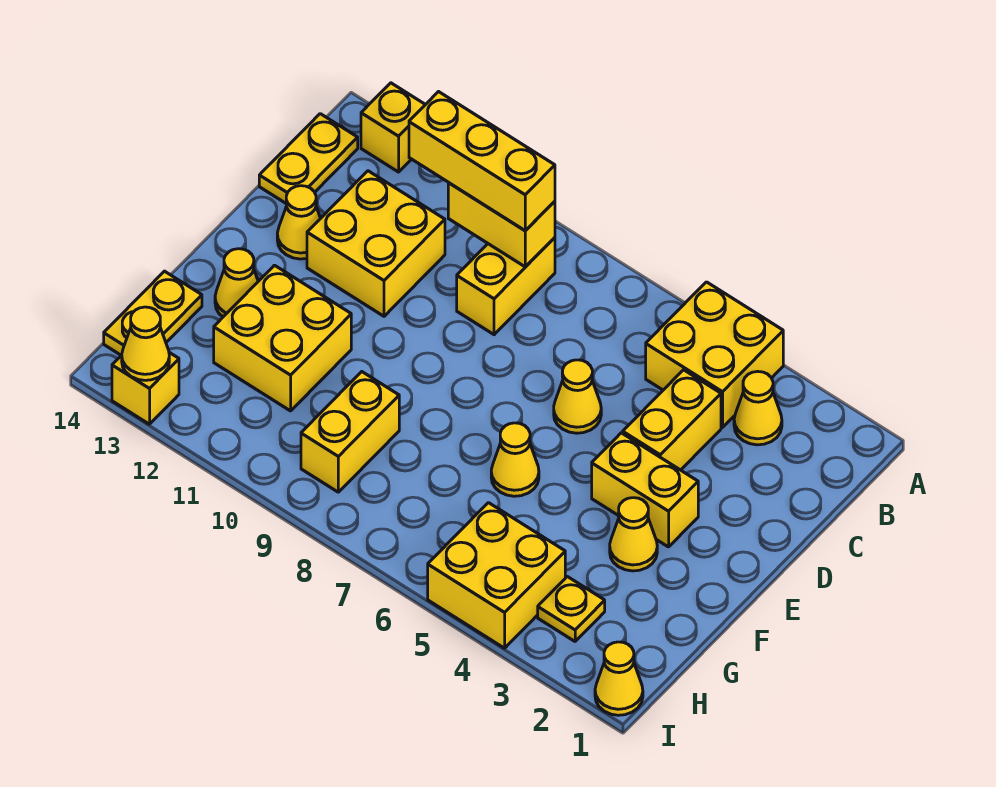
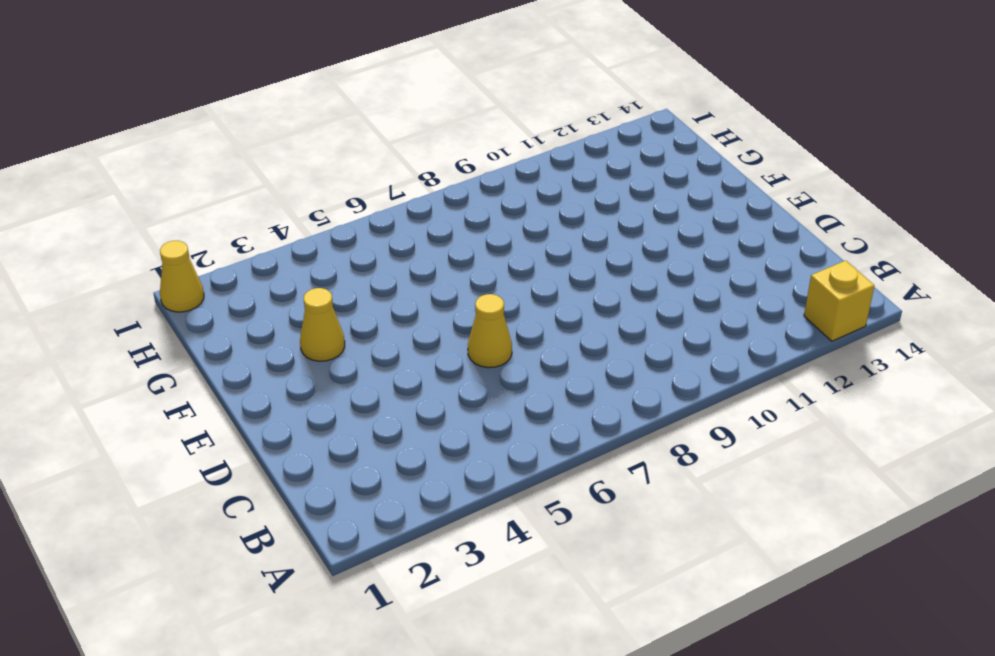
none -> yellow 2x2 brick [646,282,783,427]
none -> yellow 1x1 cone [734,371,782,445]
none -> yellow 1x2 brick [457,238,555,335]

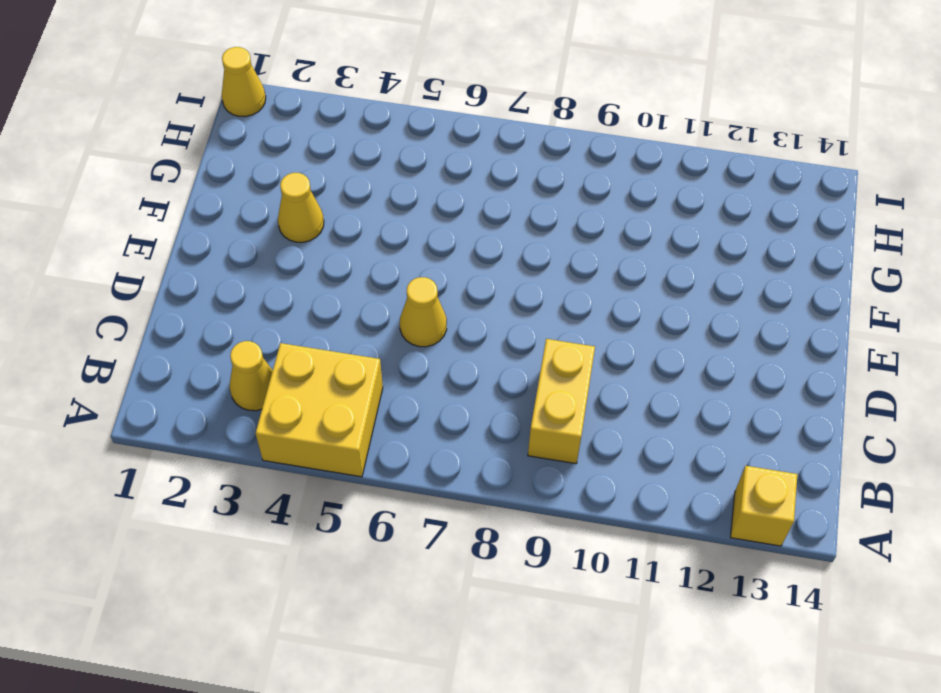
none -> yellow 1x2 plate [259,114,358,203]
none -> yellow 1x2 brick [623,370,721,470]
none -> yellow 2x2 brick [307,171,445,316]

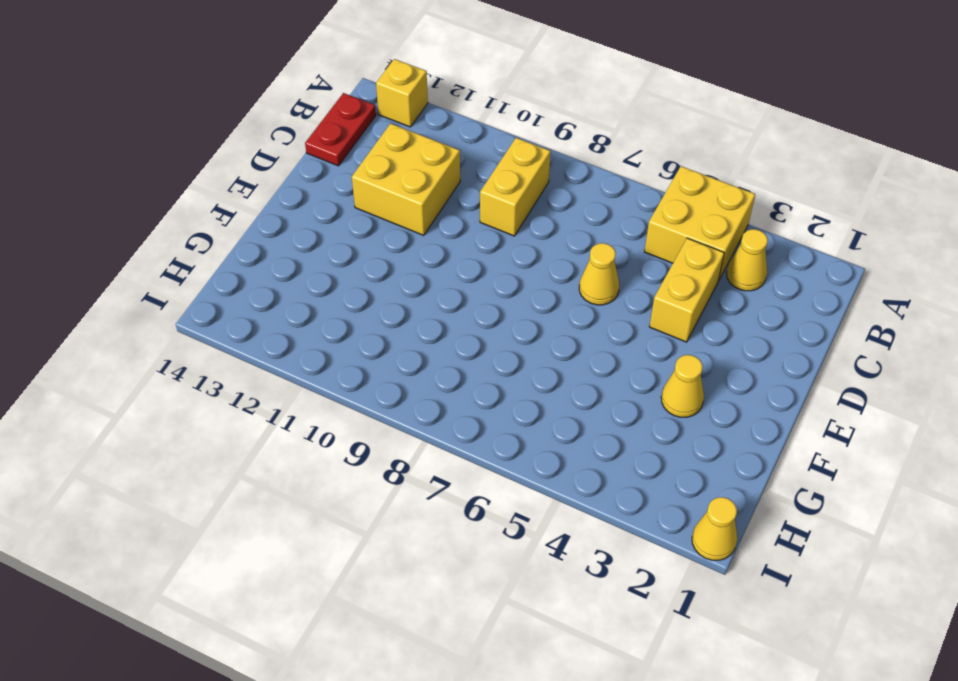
red 1x2 plate [305,93,376,166] -> yellow 1x2 plate [259,114,358,203]
none -> yellow 1x1 cone [277,186,321,259]
none -> yellow 1x2 brick [592,433,698,547]
none -> yellow 1x1 cone [491,423,539,496]

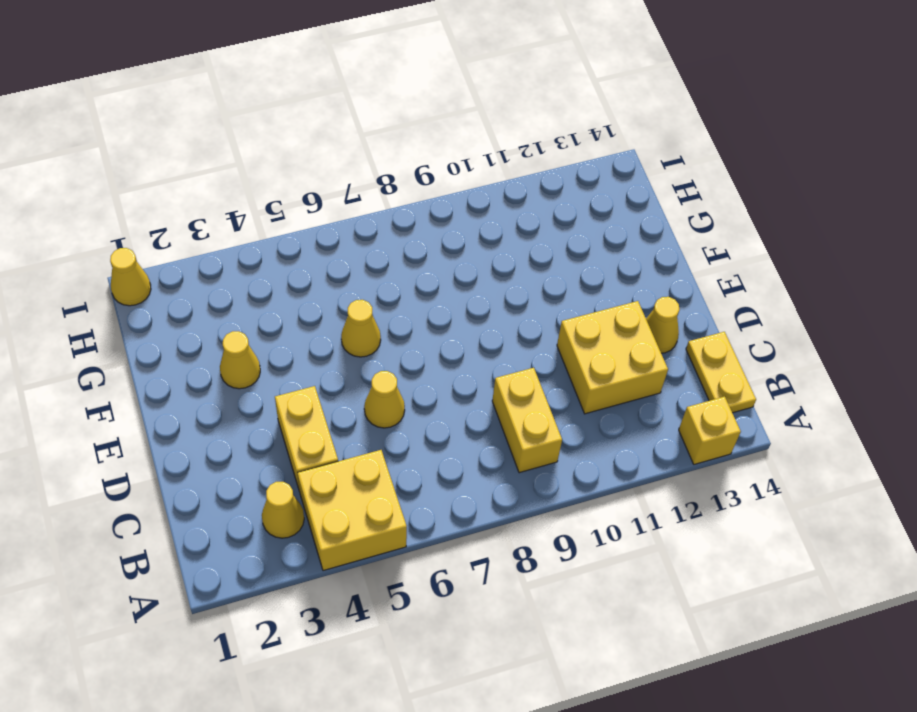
none -> yellow 1x2 brick [592,433,698,547]
none -> yellow 2x2 brick [214,265,351,411]
none -> yellow 1x1 cone [215,249,258,317]

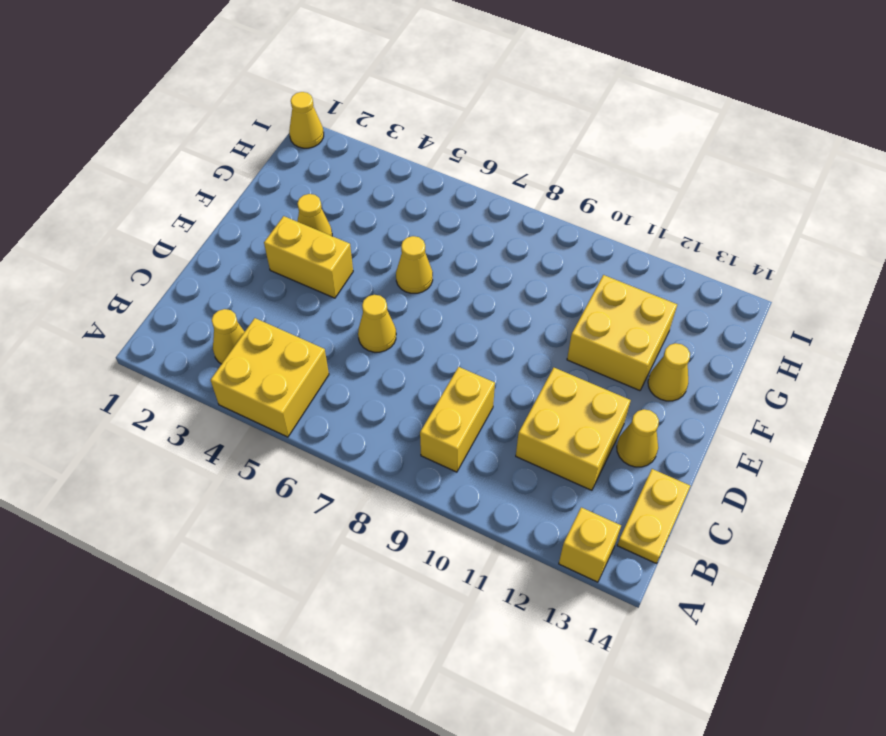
none -> yellow 1x2 brick [623,370,721,470]
none -> yellow 1x2 brick [301,372,399,492]
none -> yellow 1x2 plate [104,271,202,355]

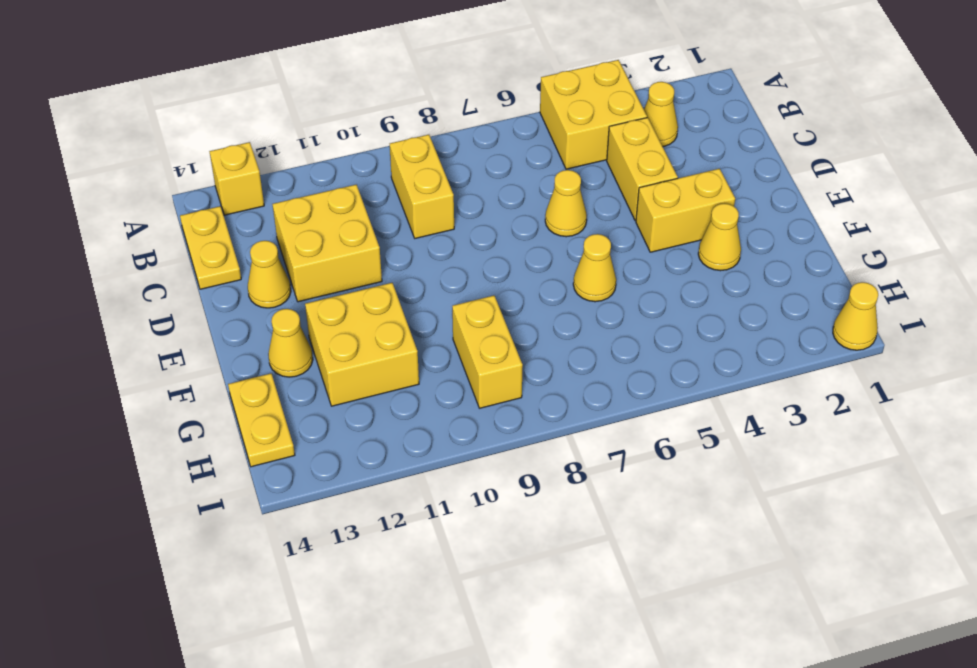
none -> yellow 1x1 plate [538,577,605,641]
none -> yellow 2x2 brick [428,503,565,648]
none -> yellow 1x1 brick [112,352,179,424]

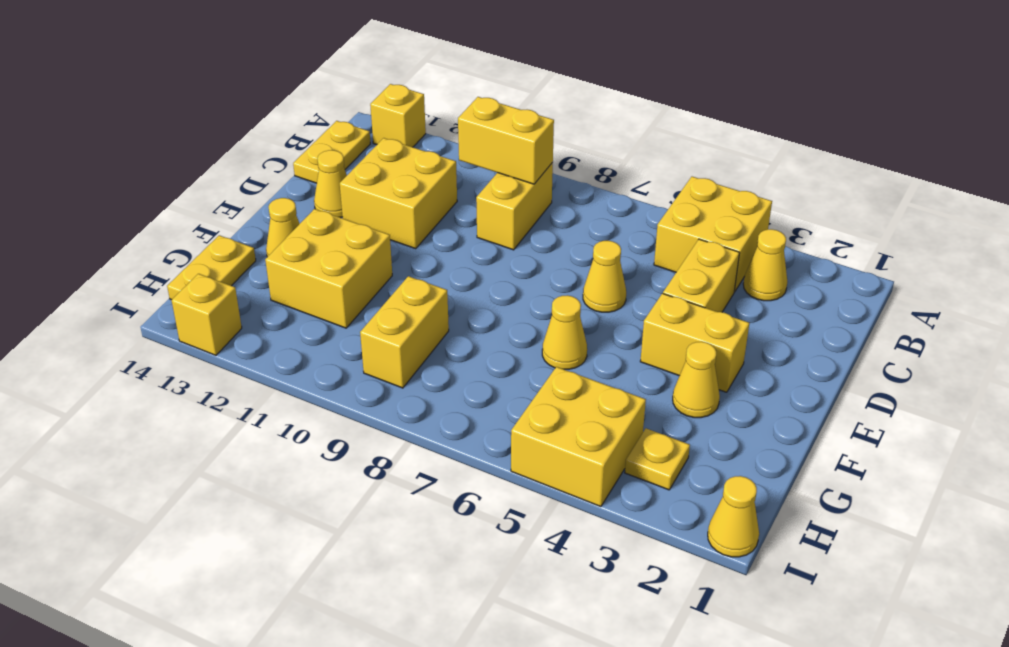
none -> yellow 1x1 cone [122,307,169,380]
none -> yellow 1x3 brick [409,92,555,231]

